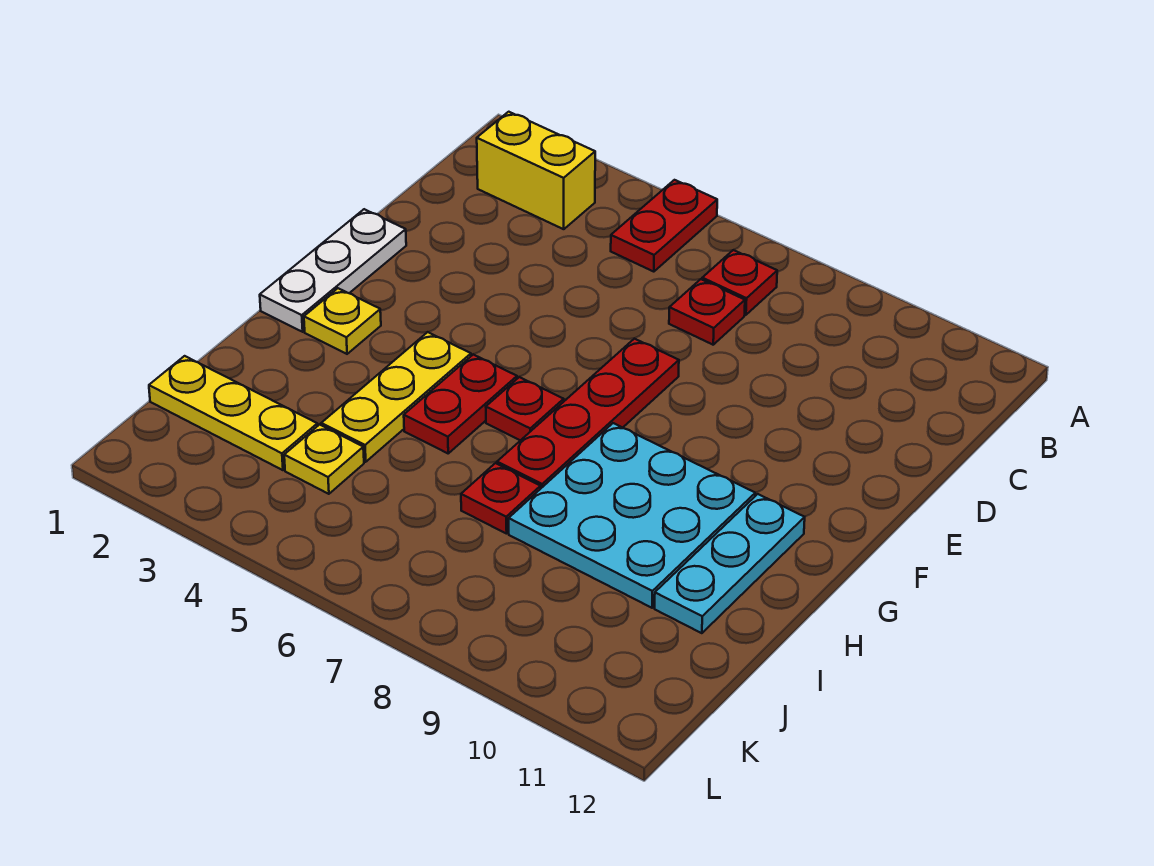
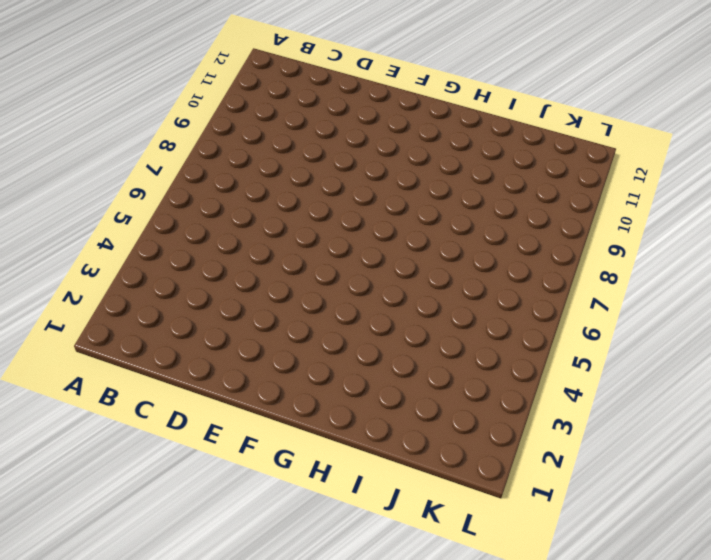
none -> red 1x2 plate [611,180,717,272]
none -> yellow 1x2 brick [477,112,595,229]
none -> red 1x1 plate [702,250,777,315]

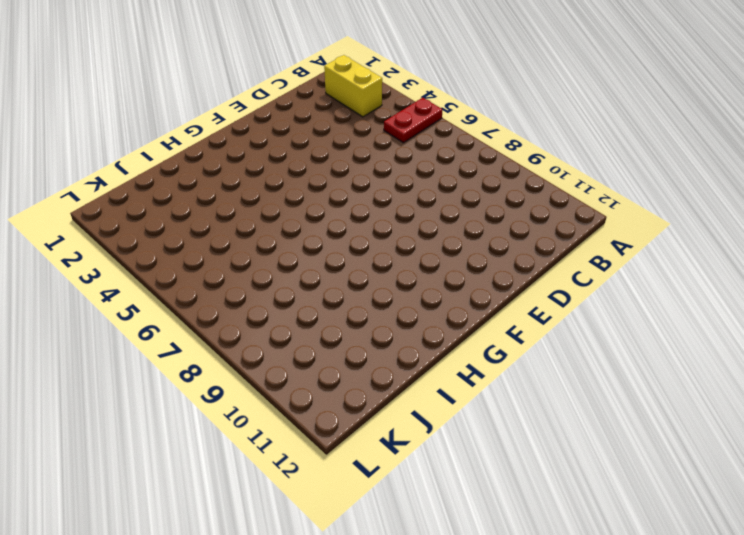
none -> red 1x1 plate [702,250,777,315]
none -> red 1x1 plate [669,279,745,345]
none -> white 1x3 plate [260,209,406,332]

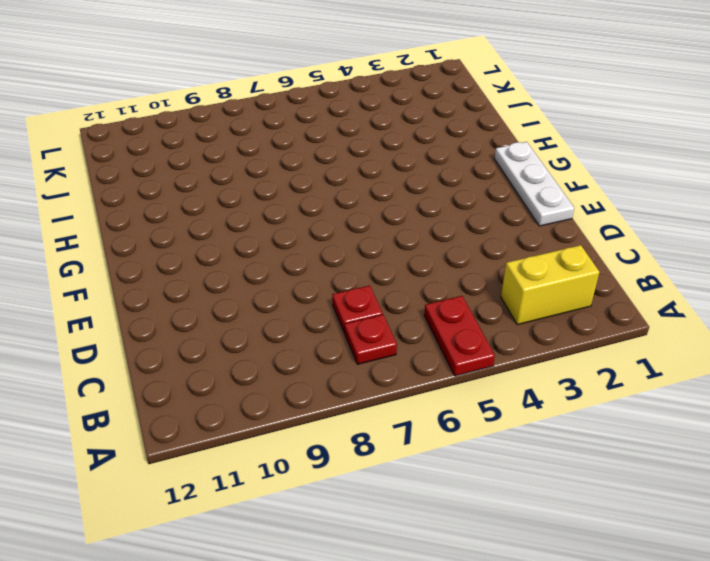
none -> red 1x4 plate [497,339,679,488]
none -> yellow 1x1 plate [304,288,381,354]
none -> yellow 1x3 plate [321,332,471,462]

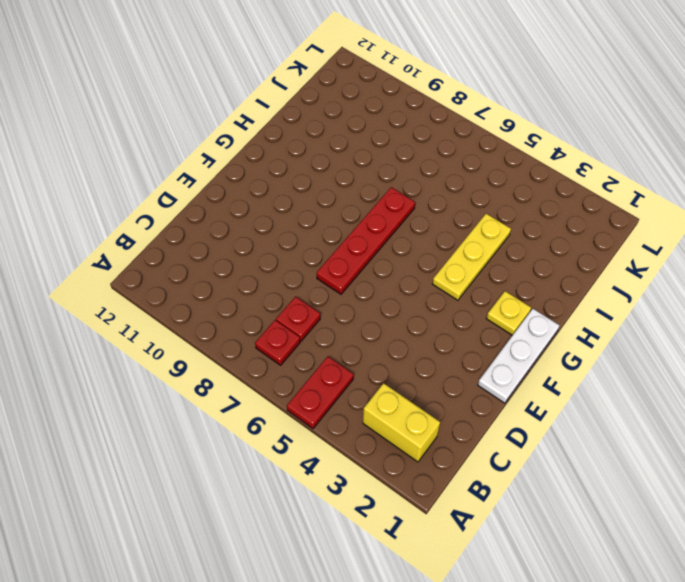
none -> red 1x2 plate [404,355,517,453]
none -> red 1x1 plate [486,377,564,441]
none -> cyan 3x3 plate [509,423,755,608]

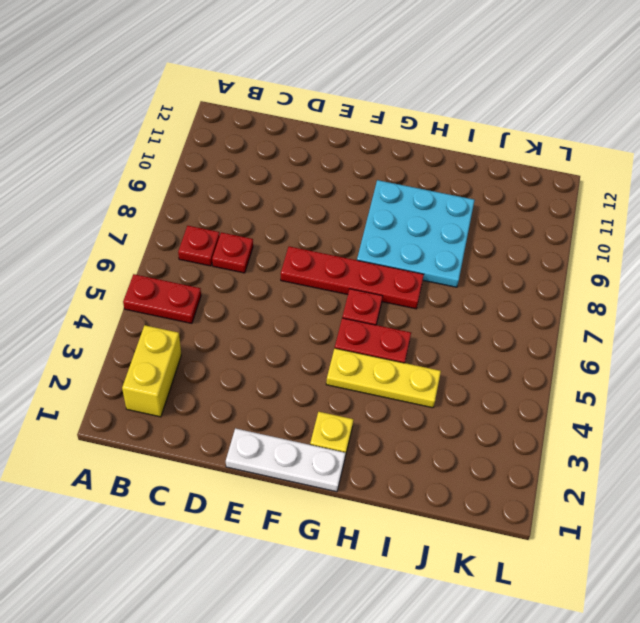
none -> cyan 1x3 plate [655,494,805,633]
none -> red 1x1 plate [461,463,541,534]
none -> yellow 1x3 plate [149,356,317,470]

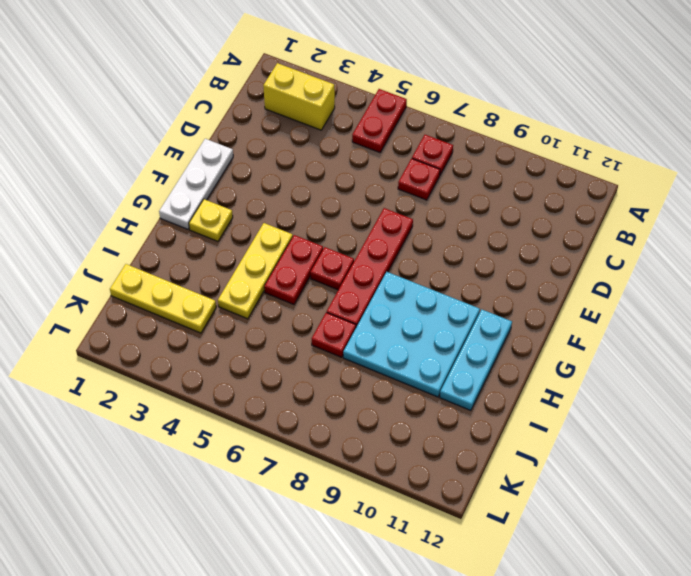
none -> yellow 1x1 plate [284,425,364,494]

